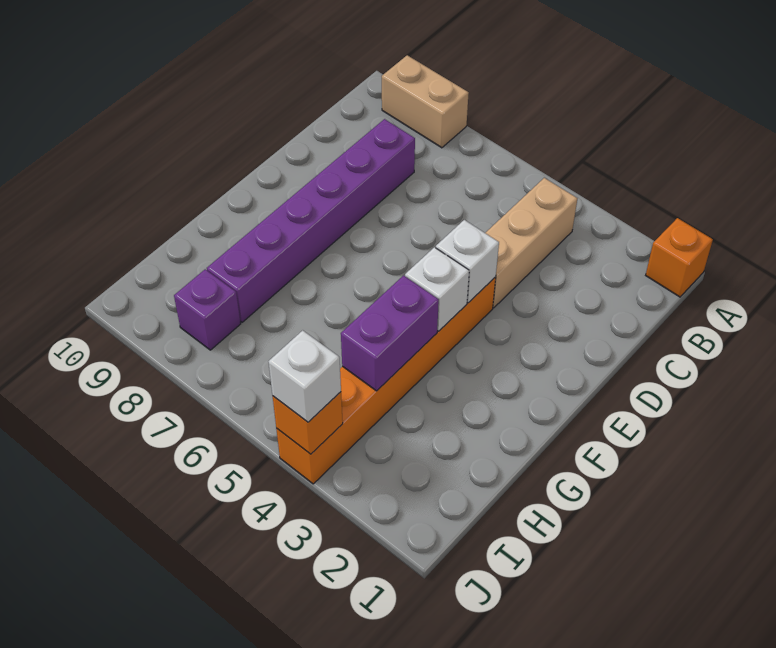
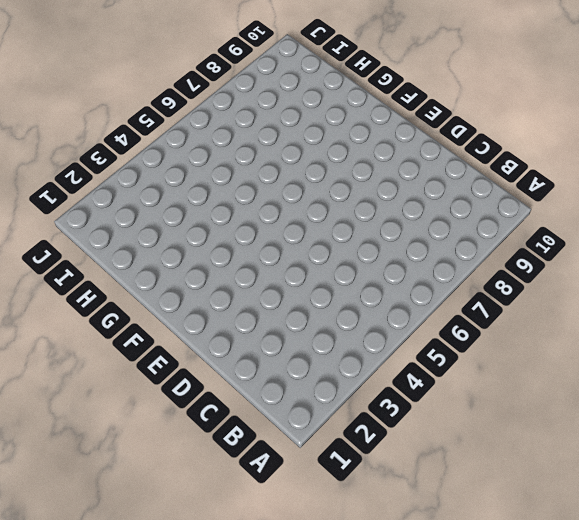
none -> orange 1x1 brick [646,218,713,297]
none -> tan 1x2 brick [382,55,469,148]

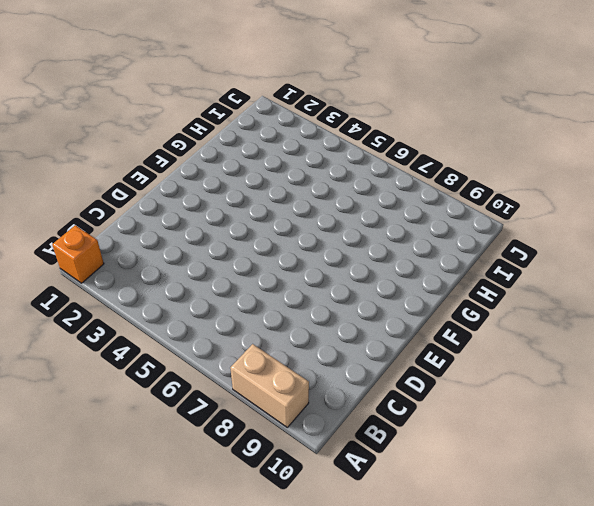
none -> tan 1x3 brick [486,178,577,308]
none -> purple 1x6 brick [207,119,415,322]

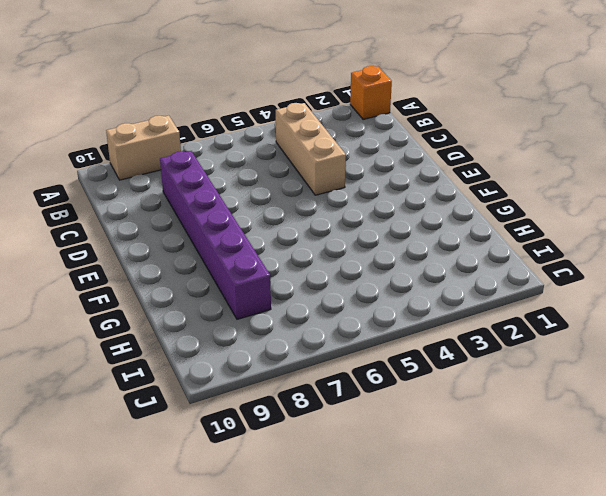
none -> orange 1x6 brick [276,277,496,484]
none -> purple 1x1 brick [174,269,241,350]

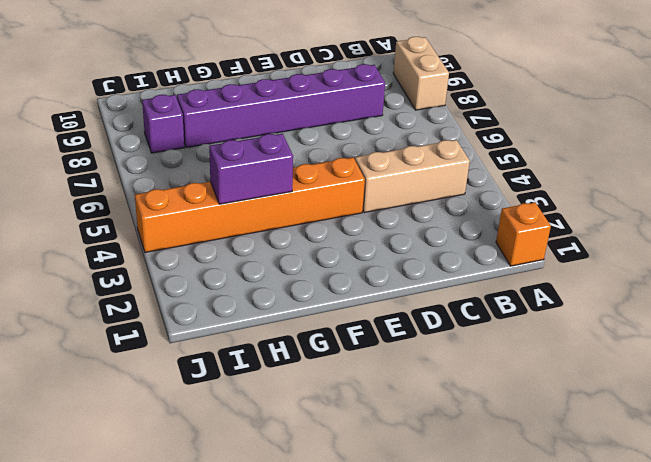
none -> white 1x1 brick [436,220,499,303]
none -> white 1x1 brick [405,247,469,331]

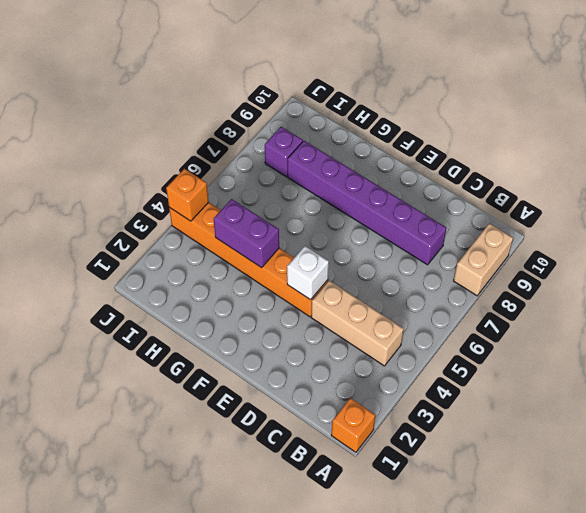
none -> white 1x1 brick [405,247,469,331]
none -> white 1x1 brick [268,330,341,422]

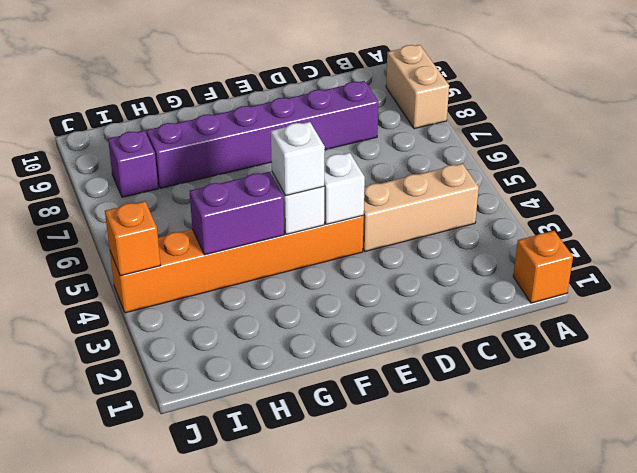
white 1x1 brick [271,122,325,196] -> white 1x1 brick moved to [268,330,341,422]

